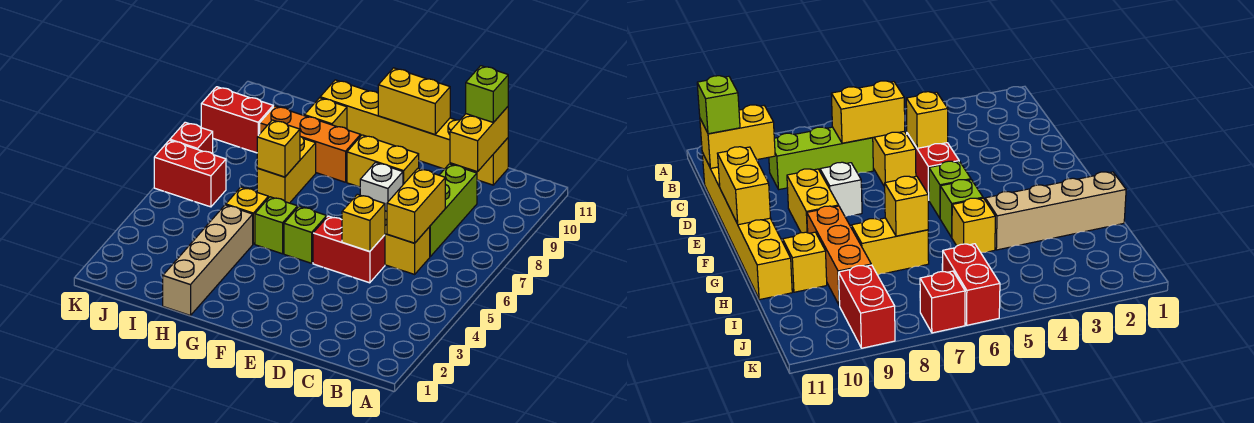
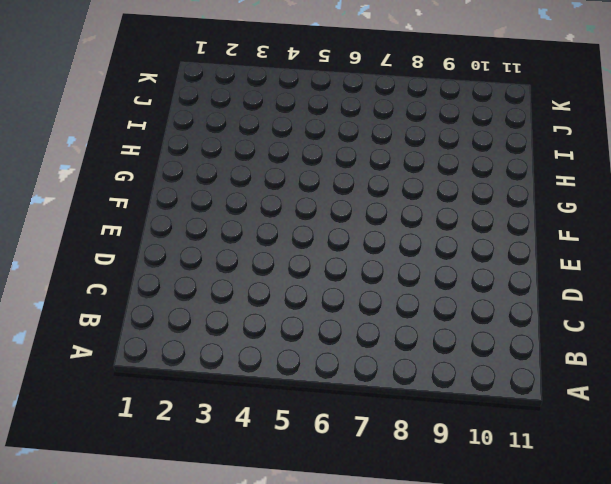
none -> yellow 1x2 brick [385,211,430,274]
none -> lime 1x3 brick [430,164,477,256]
none -> yellow 1x6 brick [320,80,508,185]

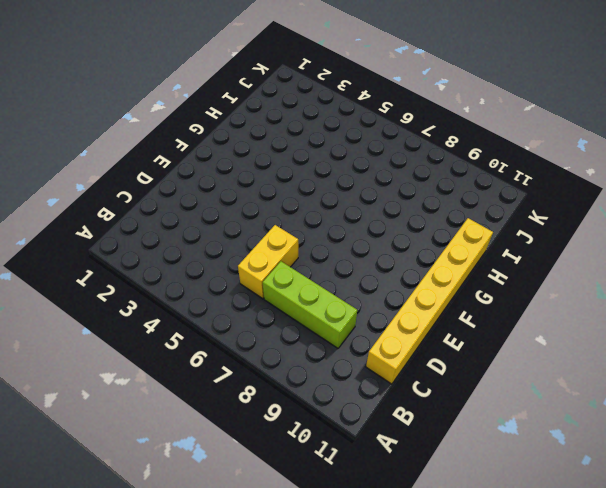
none -> red 1x2 brick [313,216,385,283]
none -> white 1x1 brick [360,162,403,211]
none -> yellow 1x2 brick [347,135,419,187]

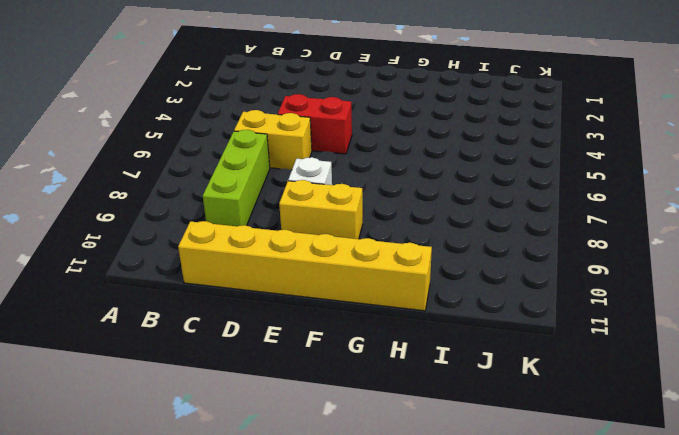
none -> lime 1x1 brick [284,206,327,263]
none -> lime 1x1 brick [255,197,298,254]
none -> orange 1x3 brick [260,106,361,182]

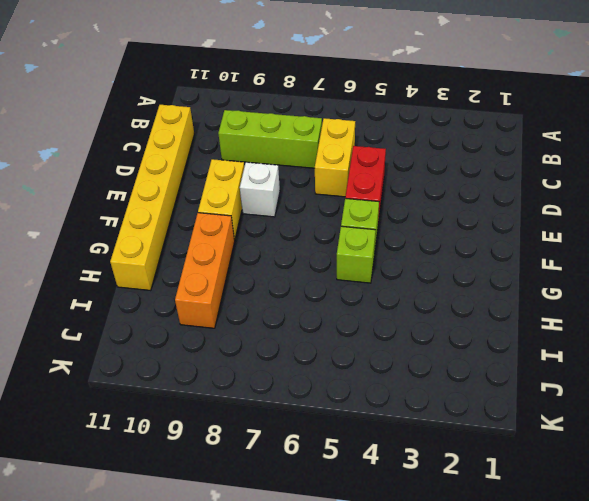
none -> tan 1x4 brick [163,205,253,316]
none -> yellow 1x1 brick [226,187,268,244]
none -> yellow 1x2 brick [257,136,316,203]

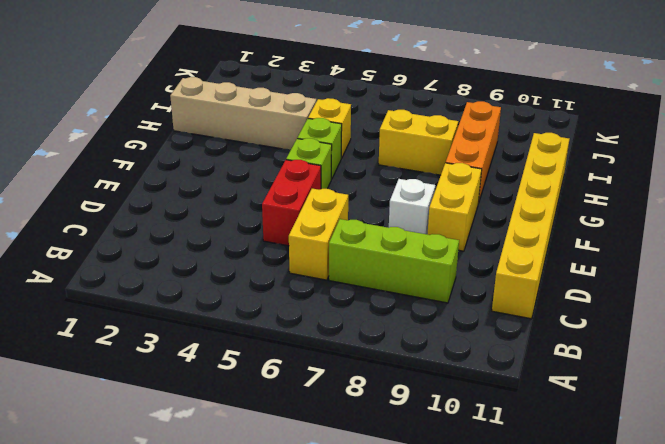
none -> yellow 1x1 brick [304,98,347,129]
none -> red 1x2 brick [154,140,226,207]
none -> red 1x2 brick [201,87,273,153]

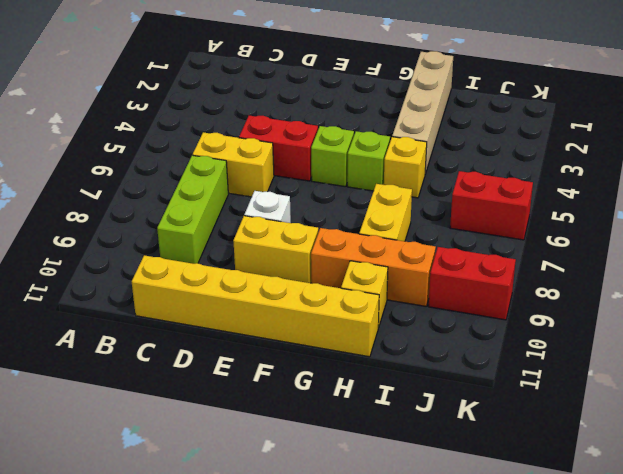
none -> red 1x1 brick [170,122,213,154]
none -> yellow 1x2 brick [387,168,445,243]
none -> yellow 1x2 brick [450,107,508,172]

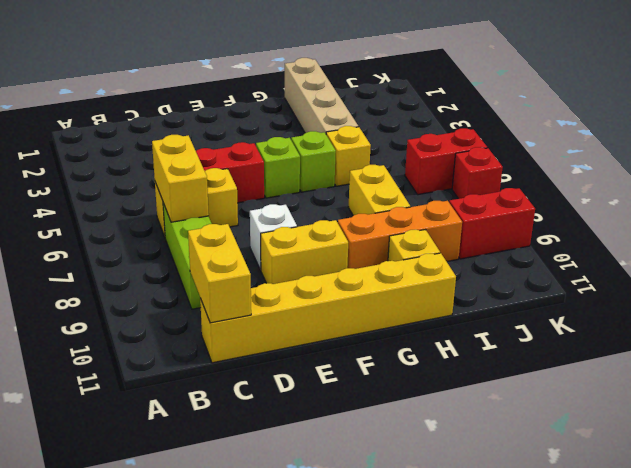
none -> yellow 1x1 brick [342,194,385,252]
none -> yellow 1x2 brick [378,68,450,135]
none -> yellow 1x1 brick [257,120,300,177]

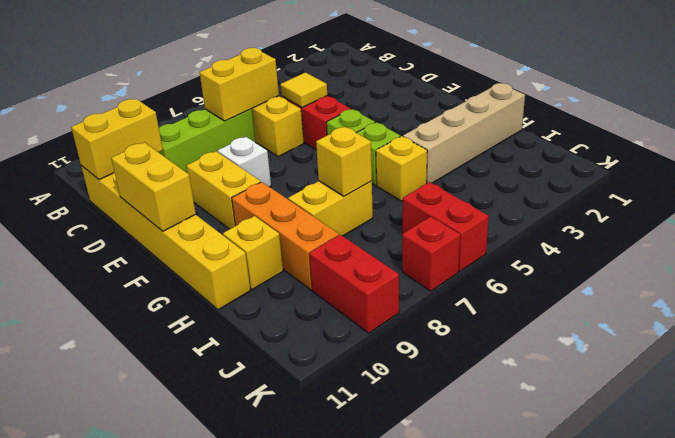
yellow 1x1 tile [280,73,327,107] -> yellow 1x1 brick [342,194,385,252]
none -> lime 1x1 brick [466,66,508,123]

